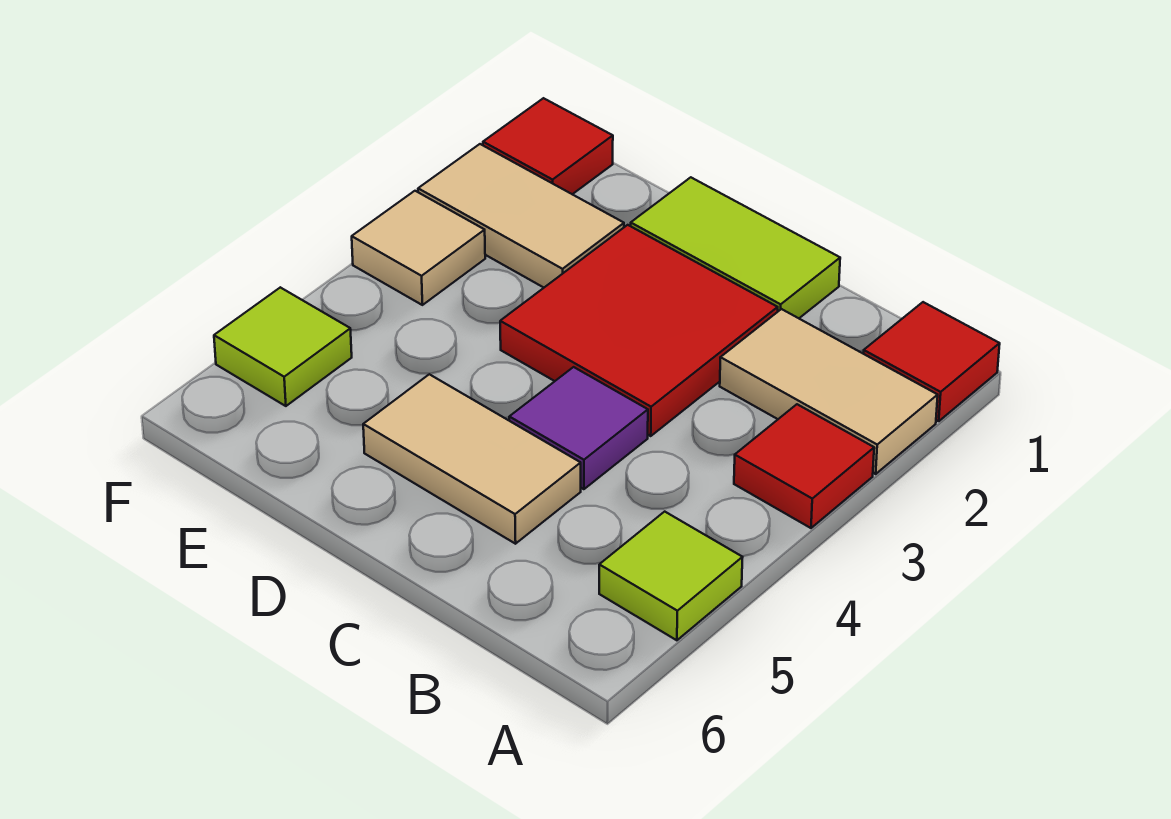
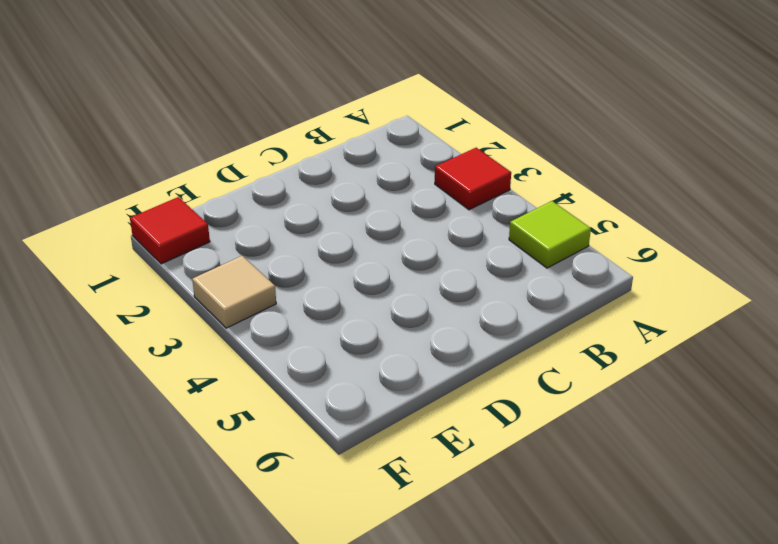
none -> red 1x1 tile [864,302,1000,421]
none -> tan 1x2 tile [720,309,938,474]
none -> lime 1x2 tile [631,177,840,318]

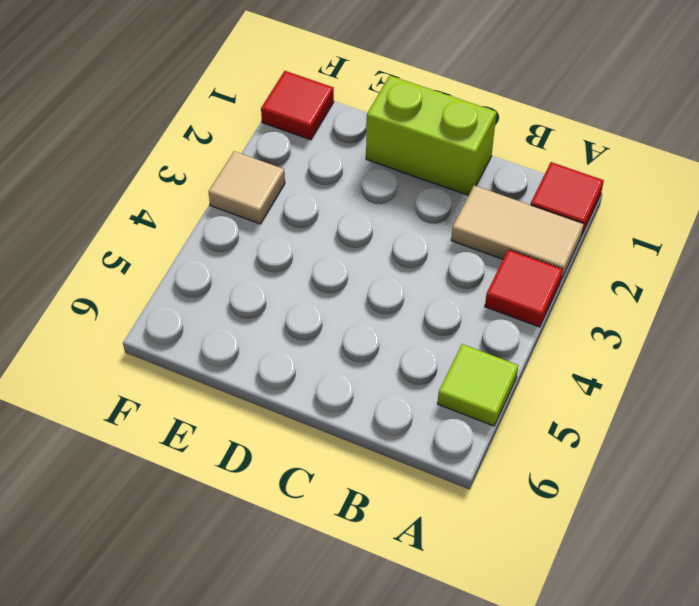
lime 1x2 brick [366,75,497,196] -> lime 1x2 tile [631,177,840,318]
none -> red 2x2 tile [500,225,778,436]
none -> purple 1x1 tile [509,367,648,489]
none -> tan 1x2 tile [363,374,581,544]

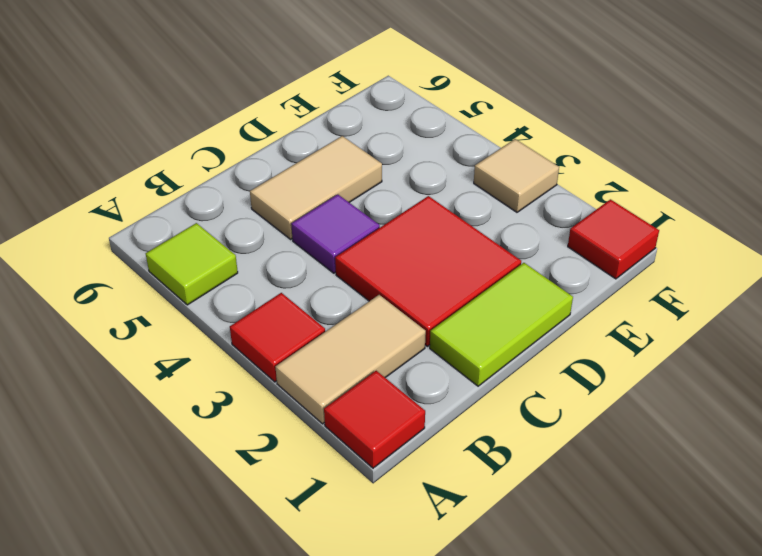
none -> tan 1x2 tile [418,144,624,288]
none -> lime 1x1 tile [214,287,352,406]

